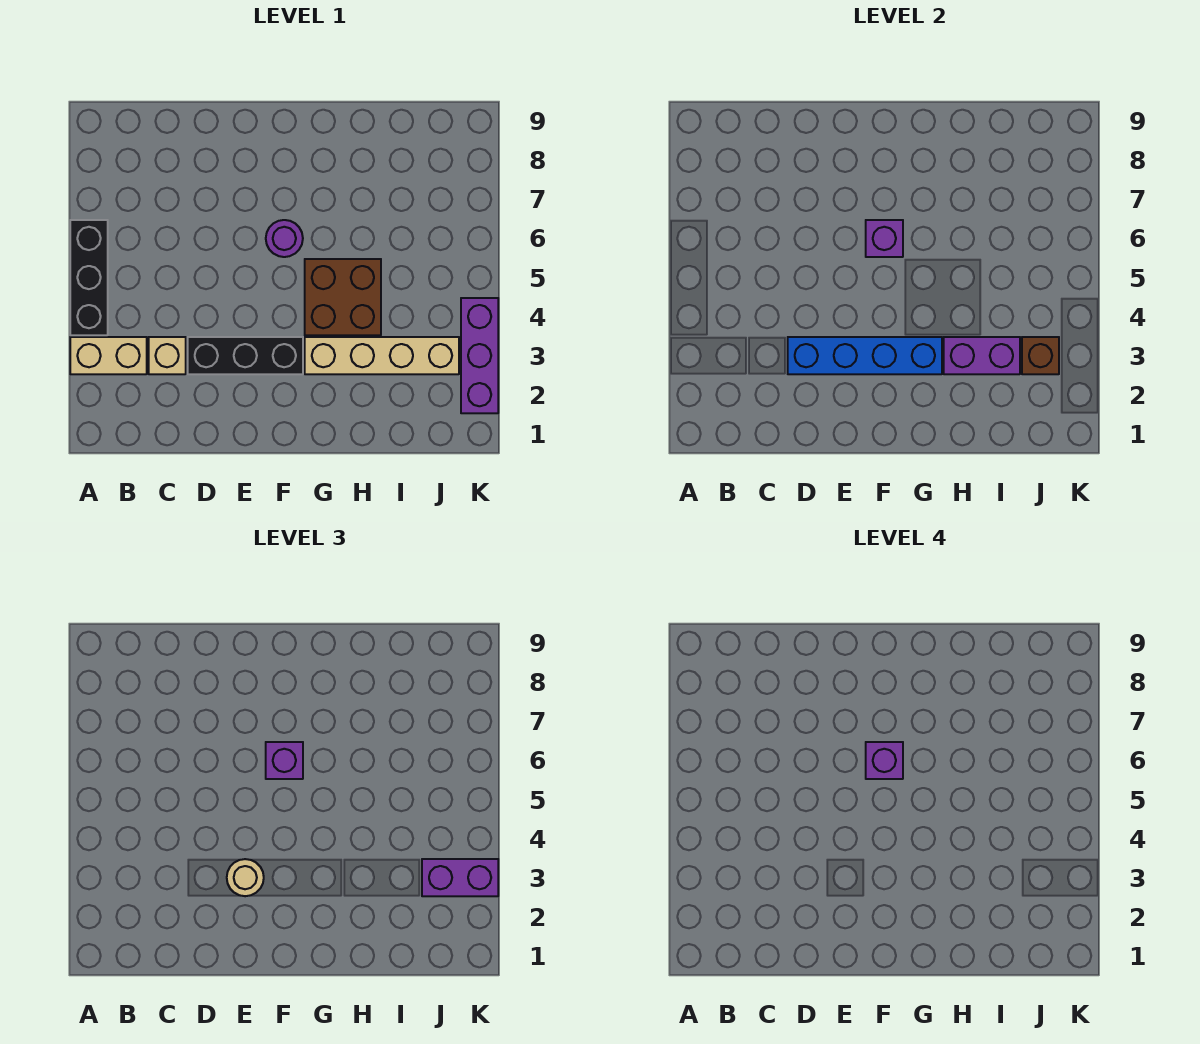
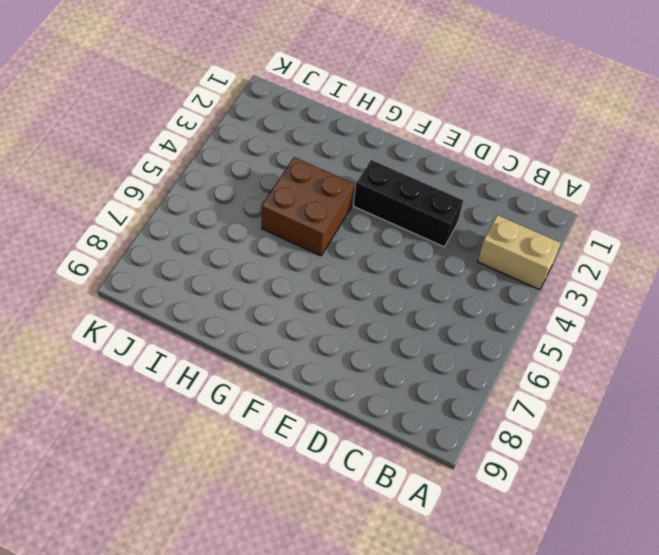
none -> black 1x3 brick [70,220,108,335]
none -> tan 1x1 brick [149,337,186,374]
none -> purple 1x1 round brick [266,220,303,257]

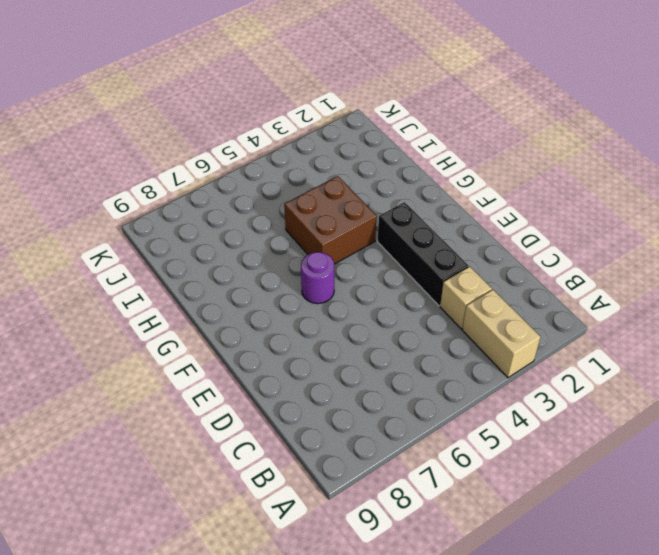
none -> black 1x3 brick [70,220,108,335]
none -> tan 1x4 brick [305,337,459,374]
none -> purple 1x3 brick [461,298,498,413]

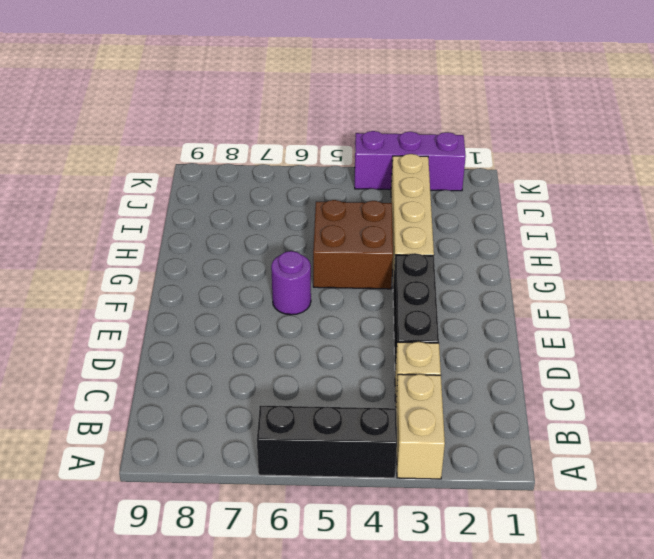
none -> blue 1x4 brick [788,337,942,374]
none -> purple 1x1 brick [866,220,903,257]
none -> purple 1x2 brick [944,337,1020,374]

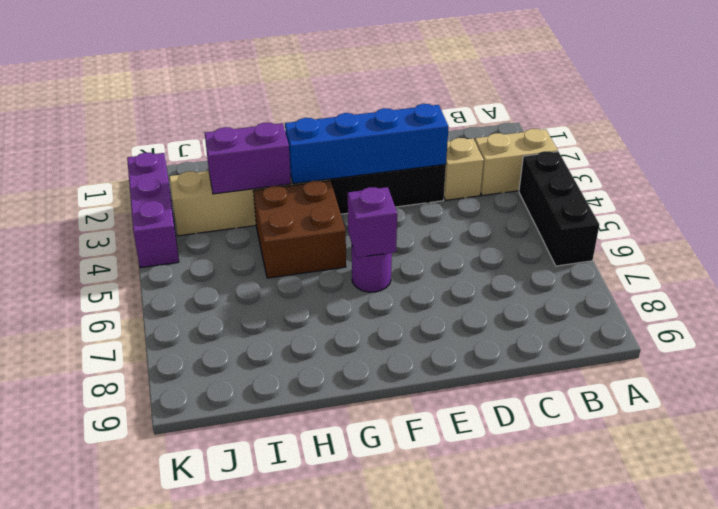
none -> brown 1x1 brick [1022,337,1059,374]
none -> tan 1x1 round brick [227,859,264,896]
none -> purple 1x1 brick [266,742,303,779]

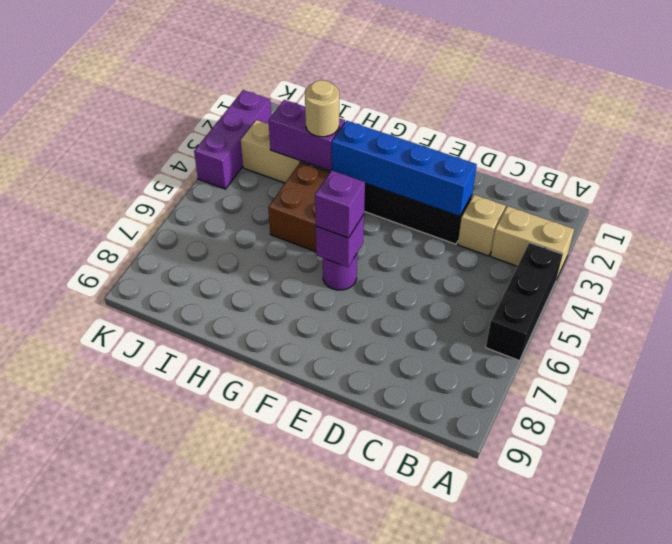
tan 1x1 round brick [305,80,339,137] -> tan 1x1 round brick moved to [227,859,264,896]
none -> brown 1x1 brick [1022,337,1059,374]
none -> purple 1x2 brick [422,859,498,896]
none -> purple 1x1 brick [866,742,903,779]

